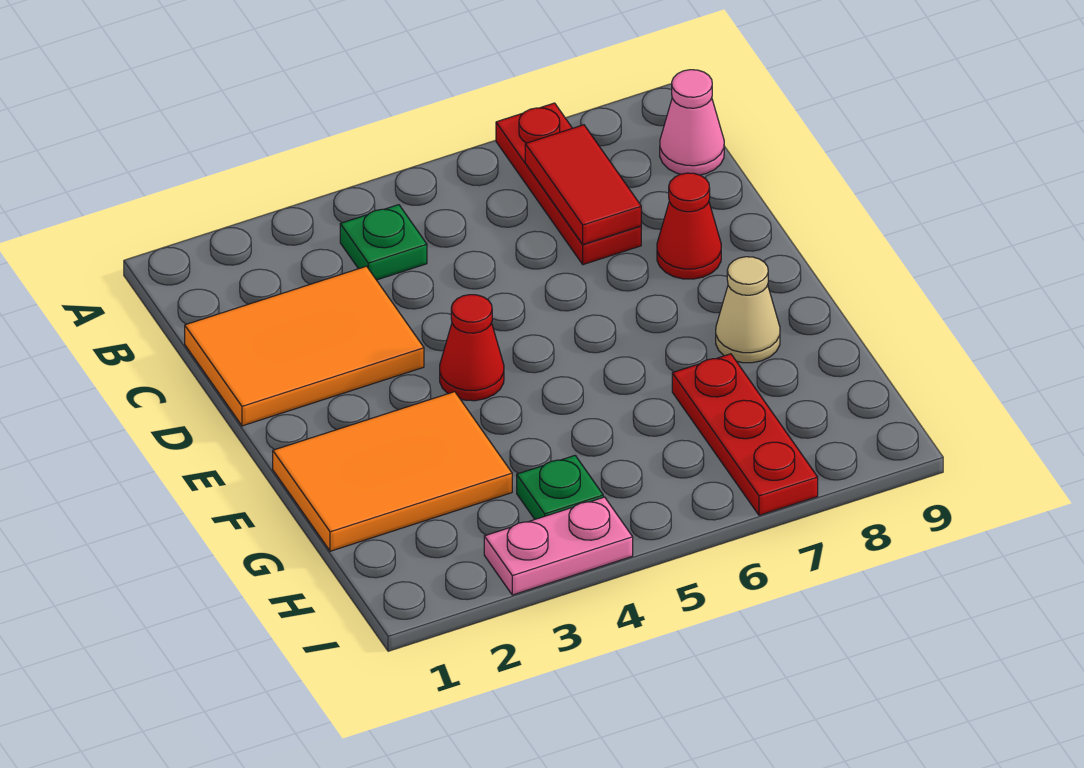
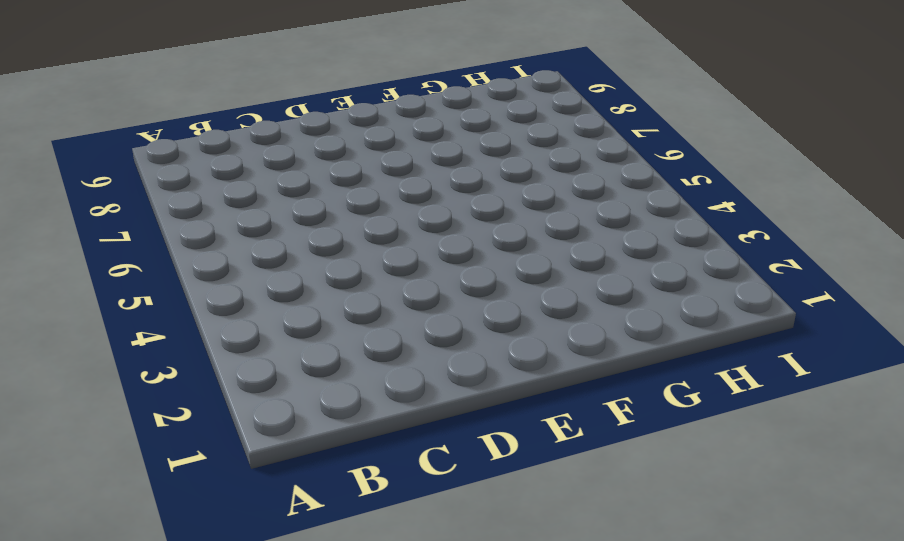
none -> red 1x3 plate [496,103,641,265]
none -> green 1x1 plate [340,205,427,280]
none -> pink 1x1 cone [660,70,724,175]

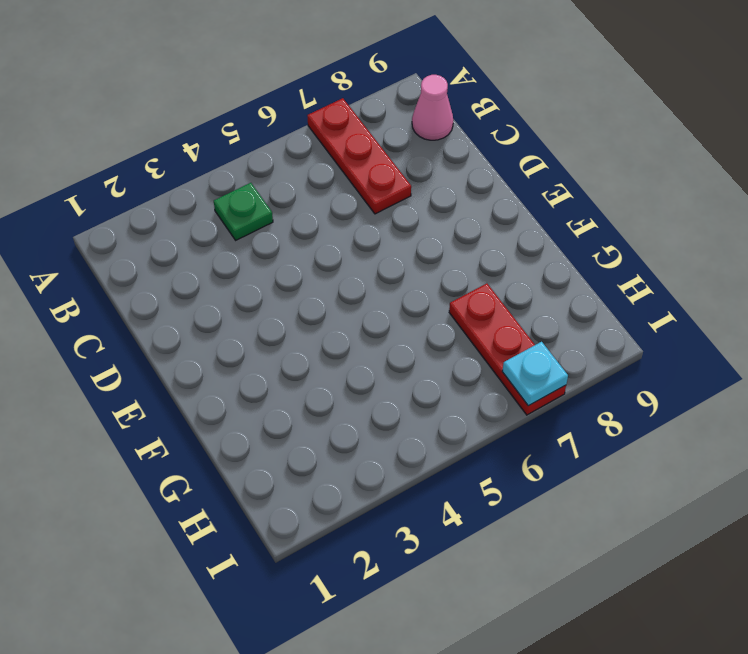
cyan 1x1 plate [502,342,568,406] -> none
none -> orange 2x3 tile [185,266,424,426]
none -> red 1x1 cone [657,173,721,279]
none -> red 1x1 cone [440,295,504,401]

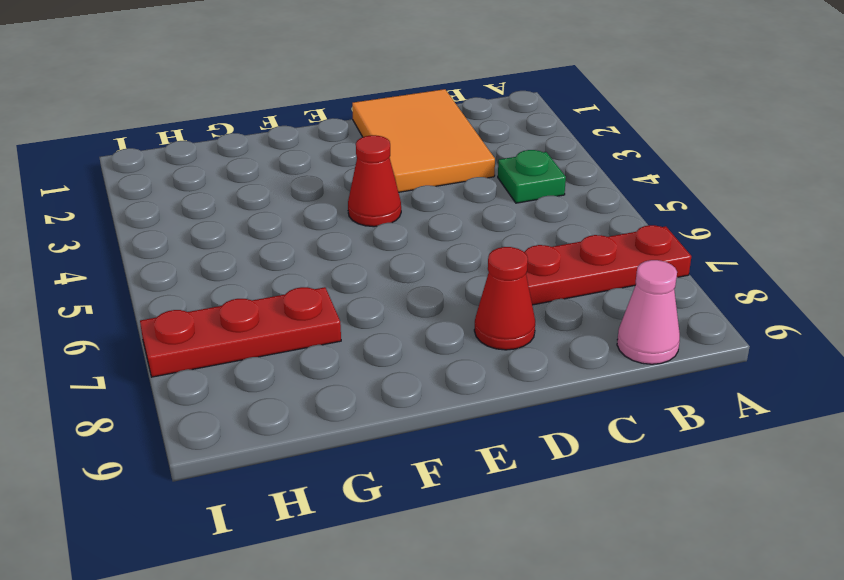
none -> orange 2x3 tile [273,392,512,551]
none -> tan 1x1 cone [716,257,780,363]
none -> green 1x1 plate [517,456,603,519]

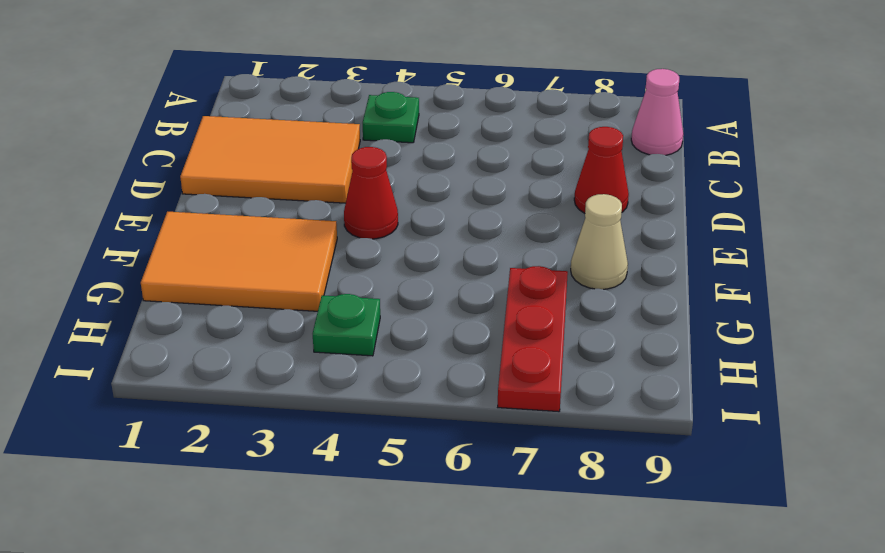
none -> red 1x3 plate [496,103,641,265]
none -> pink 1x2 plate [484,497,633,595]
none -> red 1x2 tile [525,125,641,244]

